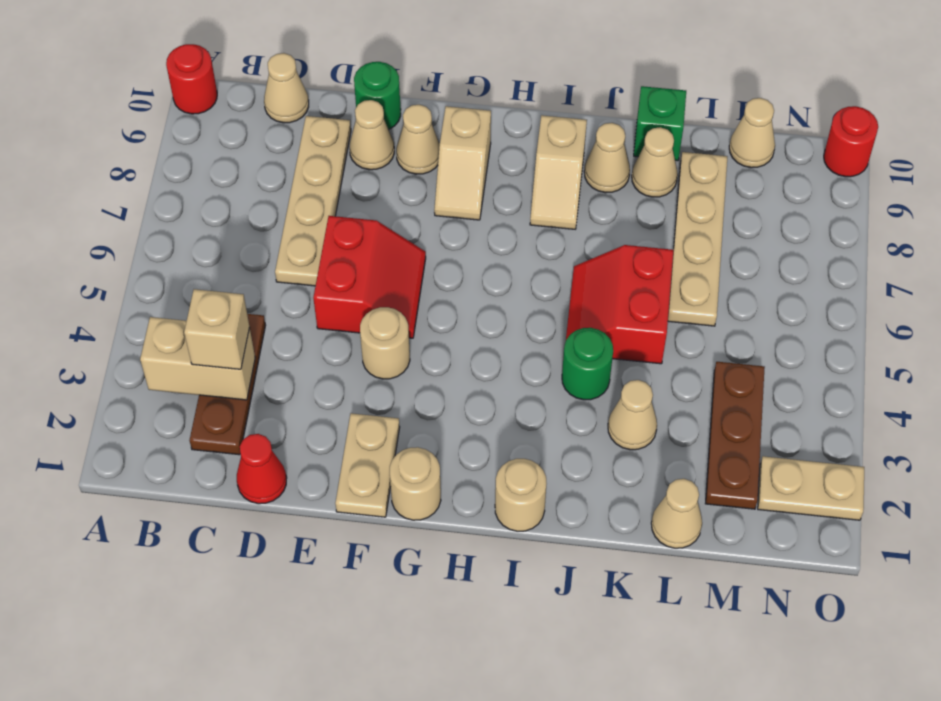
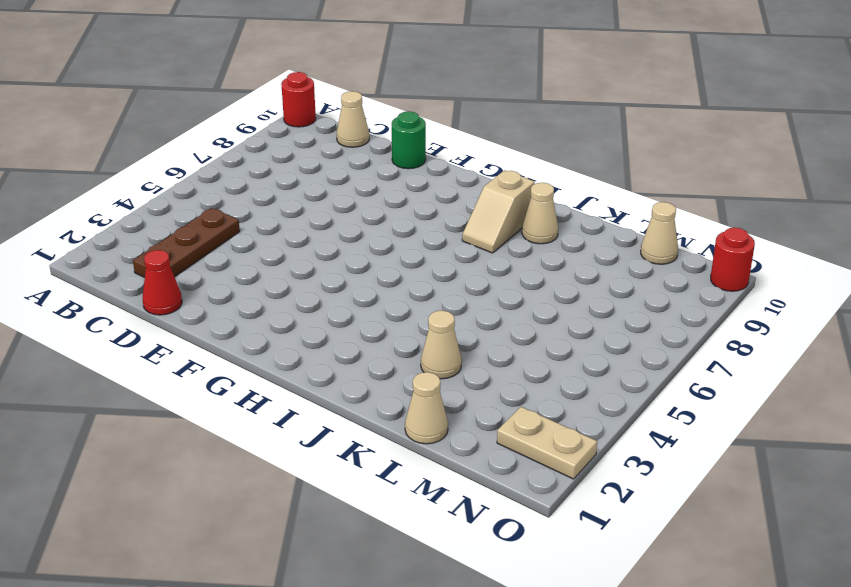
none -> tan 1x4 plate [275,116,351,286]
none -> red 2x2 slope [313,216,426,338]
none -> tan 1x1 cone [350,100,394,170]

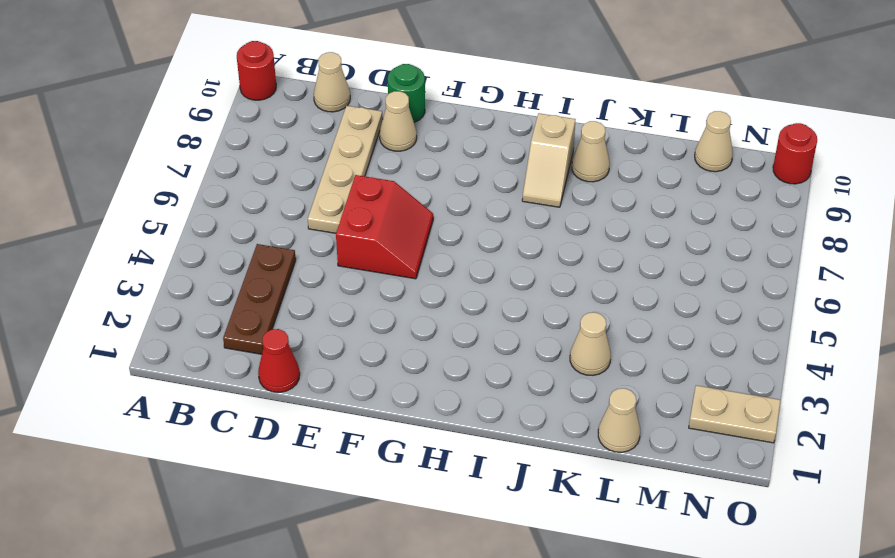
none -> tan 1x2 plate [335,413,400,517]
none -> tan 1x1 round brick [360,307,410,379]
none -> tan 1x1 cone [396,105,440,174]

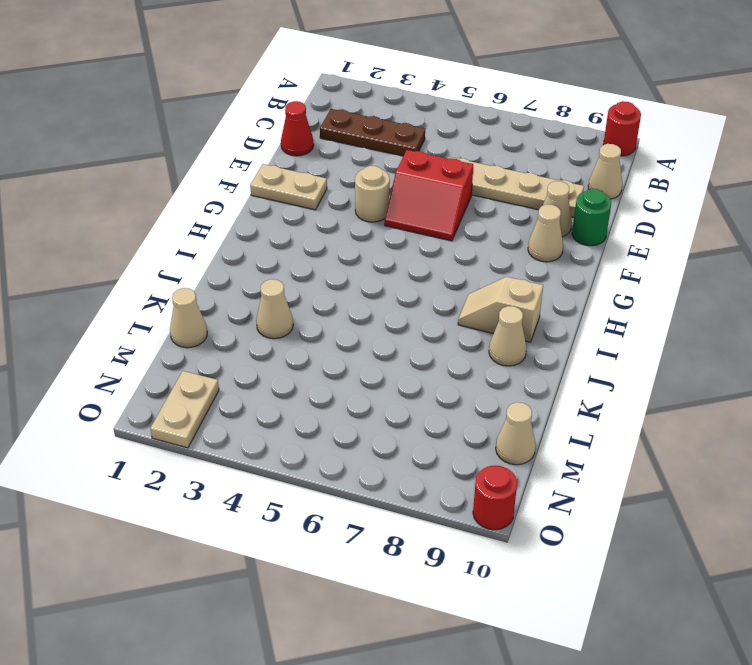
none -> tan 1x1 round brick [390,447,441,520]
none -> tan 1x2 slope [434,106,491,220]
none -> tan 1x1 round brick [495,459,547,531]

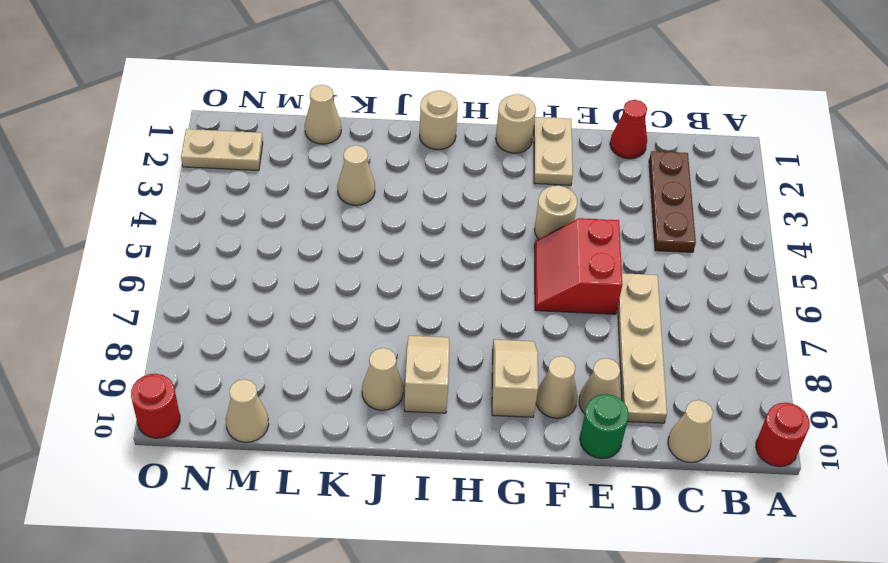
none -> green 1x1 round brick [562,328,613,400]
none -> red 2x2 slope [566,245,674,364]
none -> tan 1x1 cone [632,127,678,197]

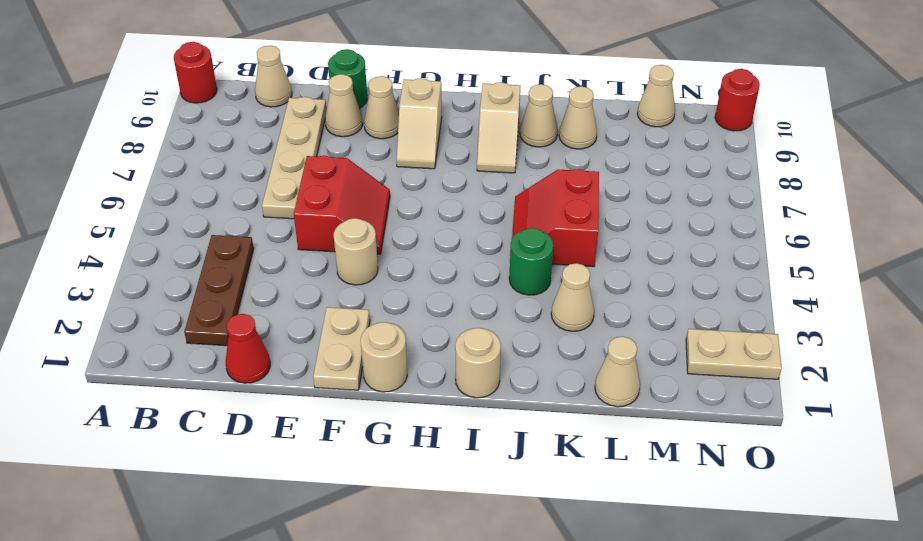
none -> green 1x1 brick [634,86,686,161]
none -> tan 1x4 plate [668,152,727,326]
none -> brown 1x3 plate [705,362,765,509]

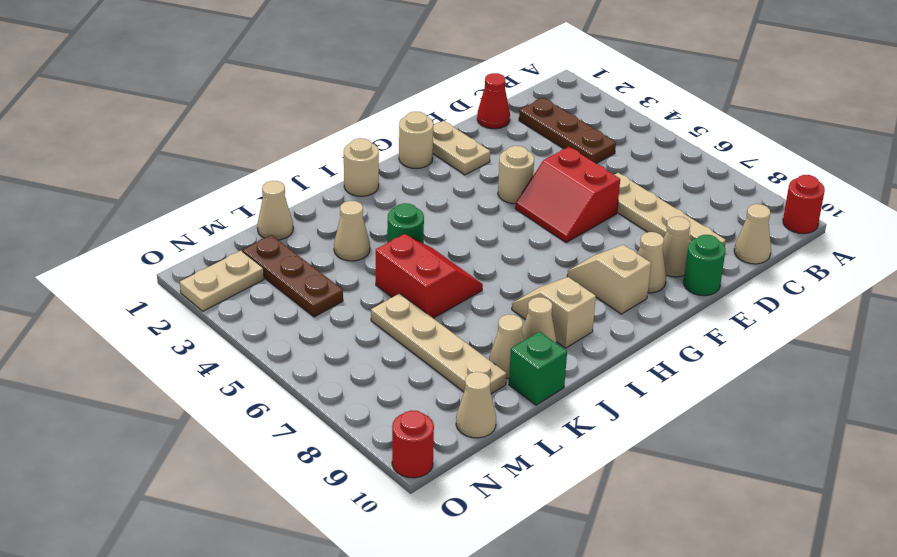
none -> tan 1x2 brick [140,317,255,400]
none -> tan 1x1 brick [184,289,250,369]

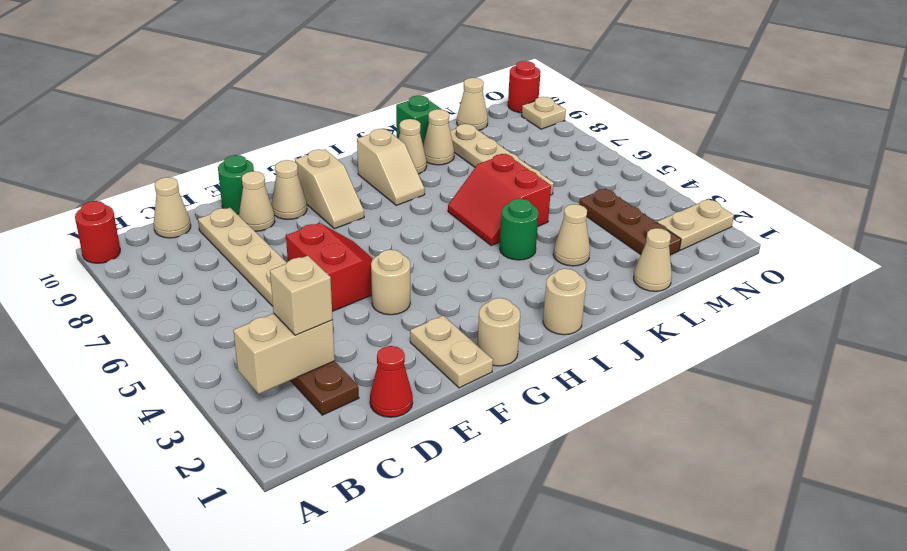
tan 1x1 plate [522,97,566,129] -> none

